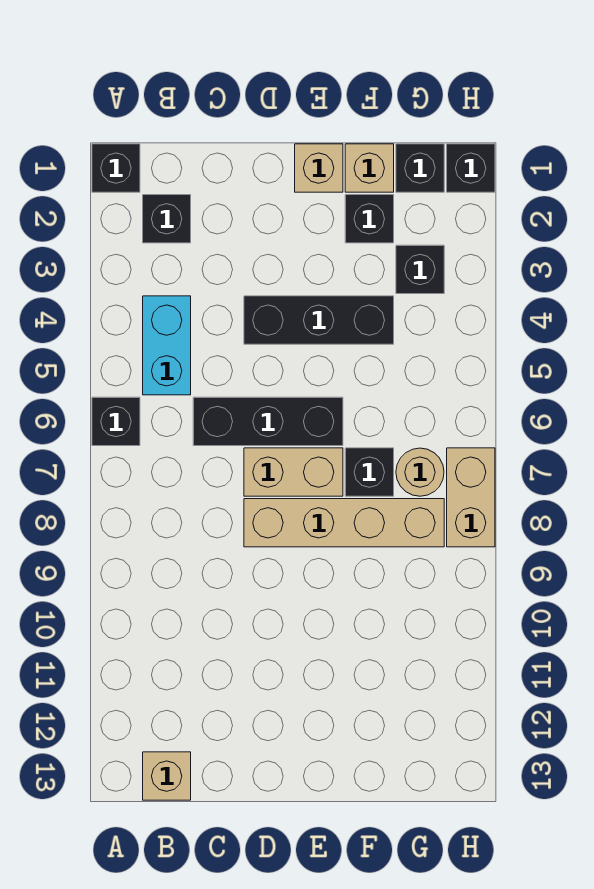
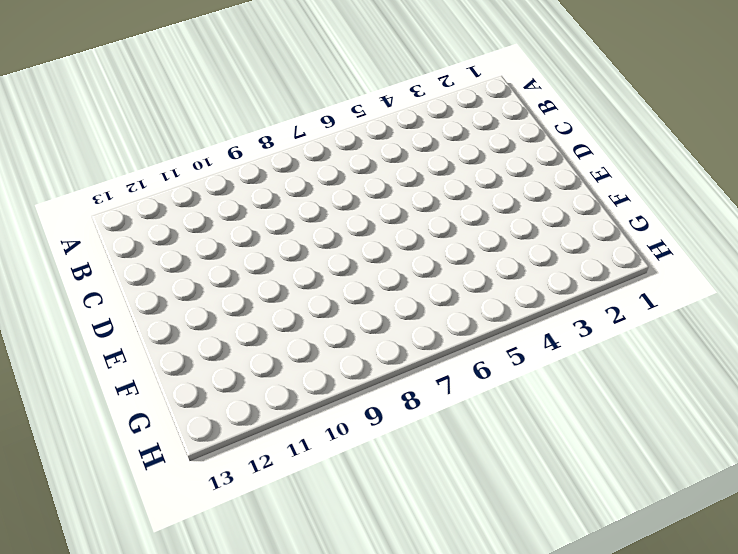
none -> black 1x1 brick [92,144,140,192]
none -> black 1x1 brick [92,397,140,446]
none -> black 1x1 brick [143,195,191,243]

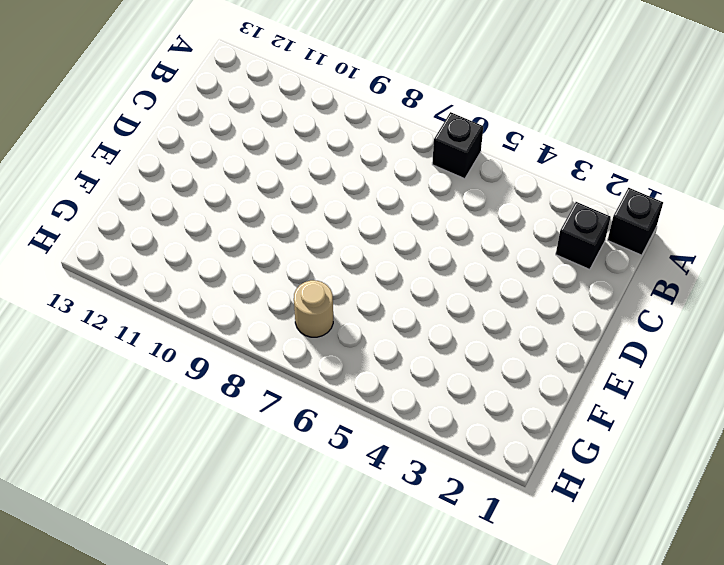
none -> cyan 1x2 brick [143,296,191,395]
none -> tan 1x1 brick [143,752,191,800]
none -> black 1x3 brick [193,397,343,446]

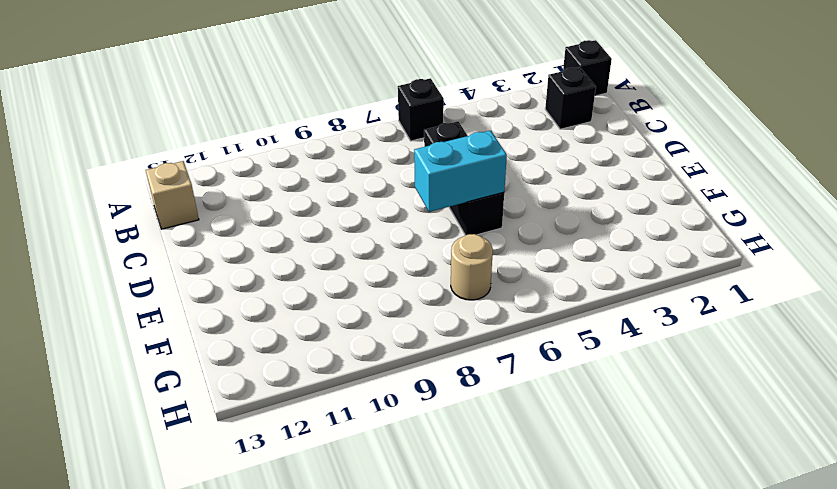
cyan 1x2 brick [414,131,507,212] -> cyan 1x2 brick moved to [143,296,191,395]
none -> black 1x3 brick [244,296,394,344]
none -> tan 1x2 brick [244,448,343,496]
none -> tan 1x4 brick [244,499,444,547]

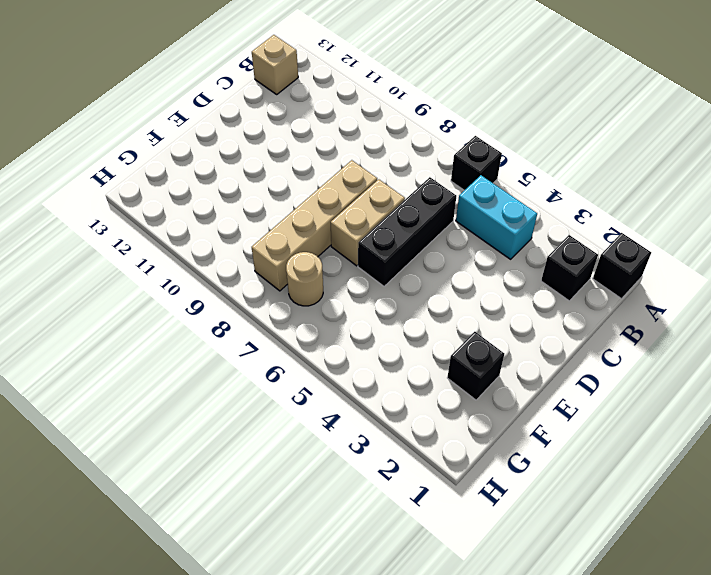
none -> black 1x3 brick [244,296,394,344]
none -> tan 1x1 brick [295,144,343,192]
none -> tan 1x1 brick [345,144,394,192]

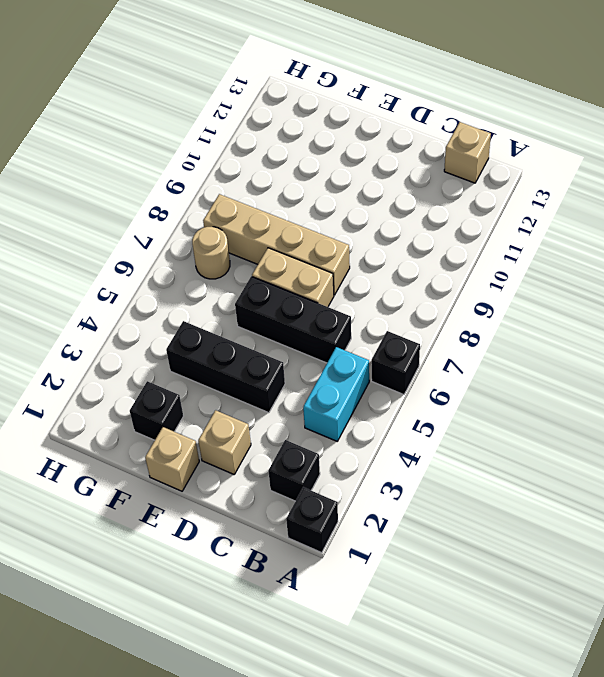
tan 1x1 brick [198,410,251,474] -> tan 1x1 brick moved to [345,144,394,192]
none -> black 1x1 brick [345,448,394,496]
none -> black 1x1 brick [396,144,444,192]
none -> black 1x1 brick [396,245,444,294]

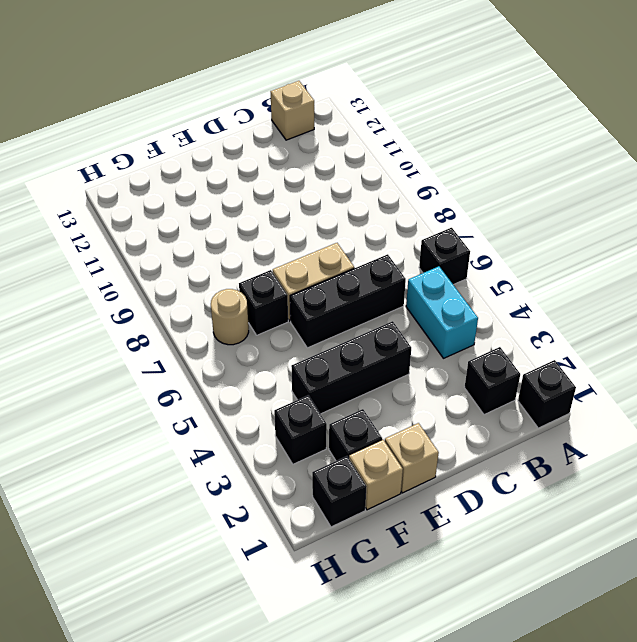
none -> tan 1x4 brick [244,499,444,547]
none -> black 1x1 brick [447,144,495,192]
none -> tan 1x2 brick [447,448,495,547]

